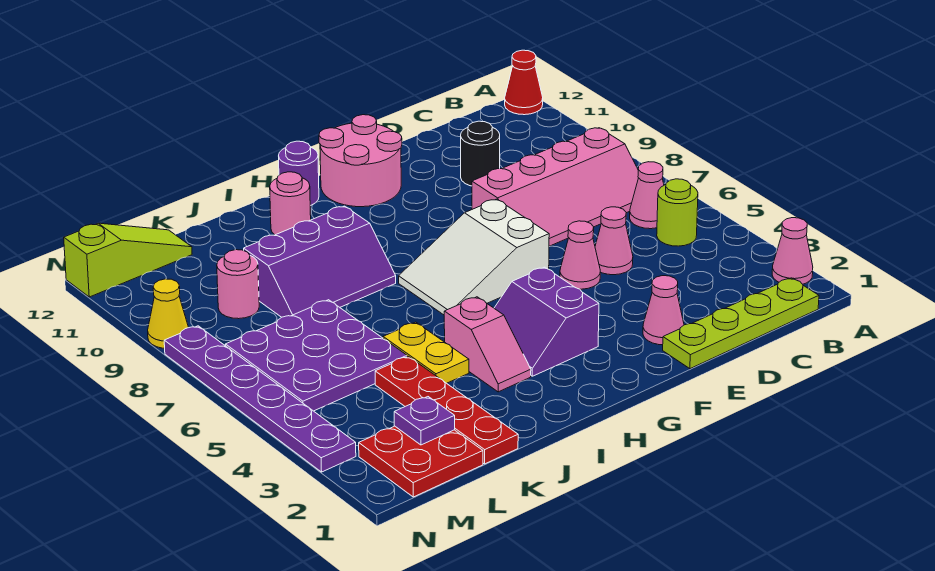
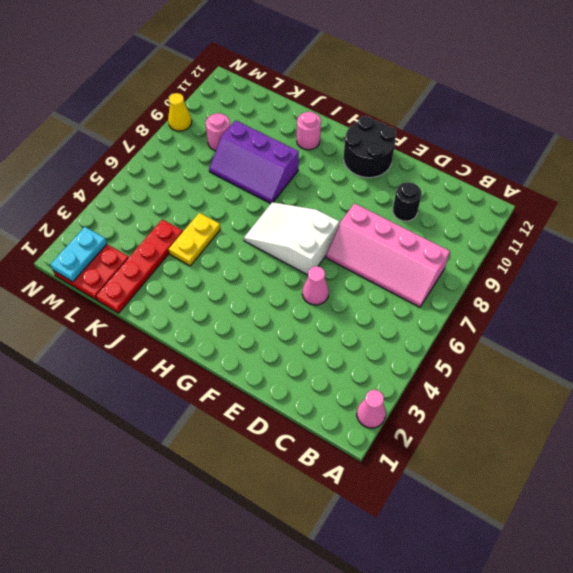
black 2x2 round brick [344,116,396,178] -> pink 2x2 round brick [319,115,402,207]
cyan 1x2 plate [50,227,107,282] -> none
none -> red 1x1 cone [505,50,543,115]
none -> lime 1x4 plate [663,278,819,369]
none -> lime 1x1 round brick [657,179,698,246]

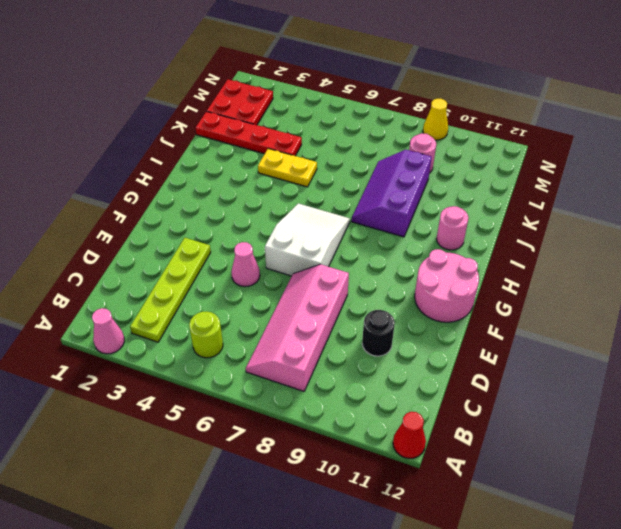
lime 1x4 plate [130,238,211,342] -> lime 1x4 plate moved to [663,278,819,369]
none -> pink 1x1 cone [630,162,664,229]
none -> pink 1x1 cone [595,207,633,275]
none -> pink 1x1 cone [643,276,684,345]

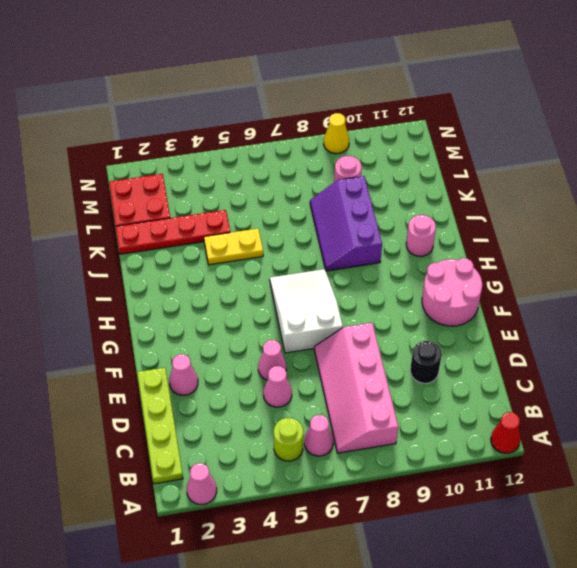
none -> purple 2x2 slope [494,267,599,376]
none -> purple 1x1 round brick [279,141,319,206]
none -> pink 1x2 slope [444,297,531,392]

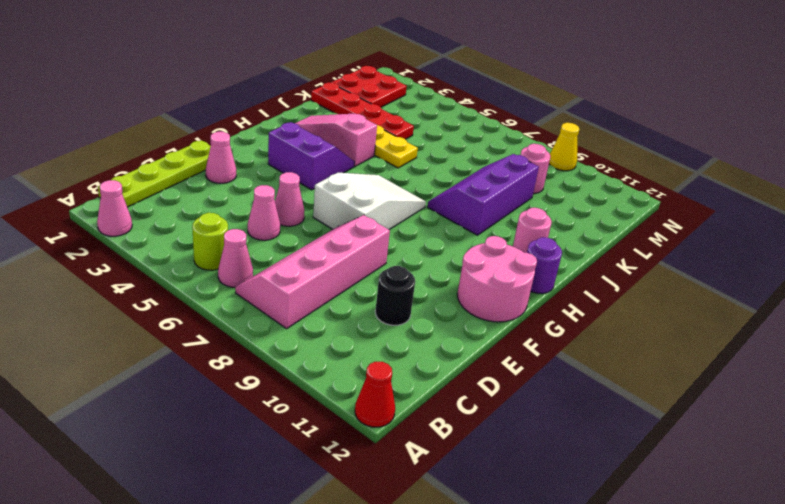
pink 1x3 slope [295,114,377,166] -> pink 1x2 slope [444,297,531,392]
none -> purple 3x3 plate [225,300,407,411]
none -> lime 1x3 slope [64,223,192,297]
none -> purple 1x6 plate [164,326,356,472]

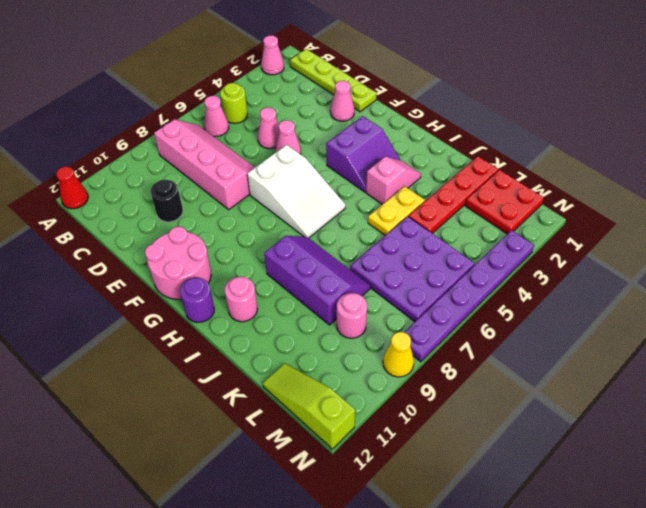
none -> purple 1x1 plate [394,397,455,445]

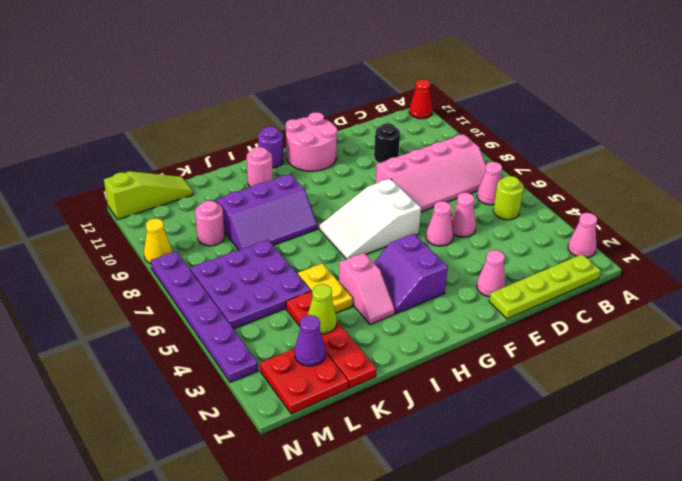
lime 1x1 cone [308,284,337,334] -> none
purple 1x1 cone [294,315,326,366] -> purple 1x1 plate [394,397,455,445]

